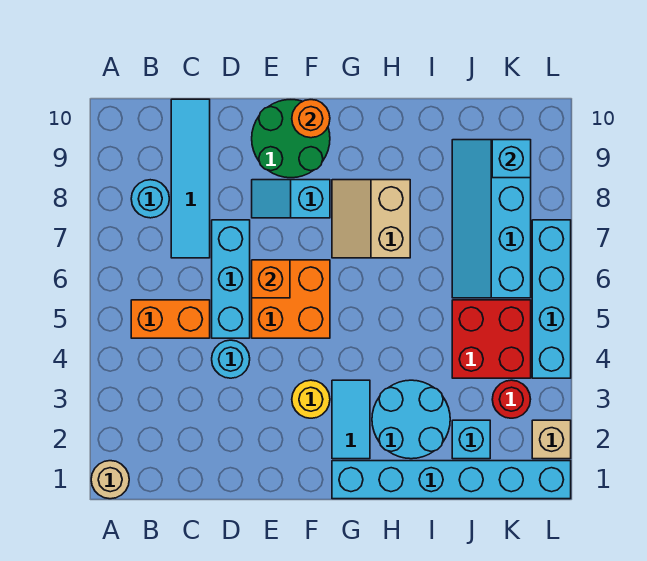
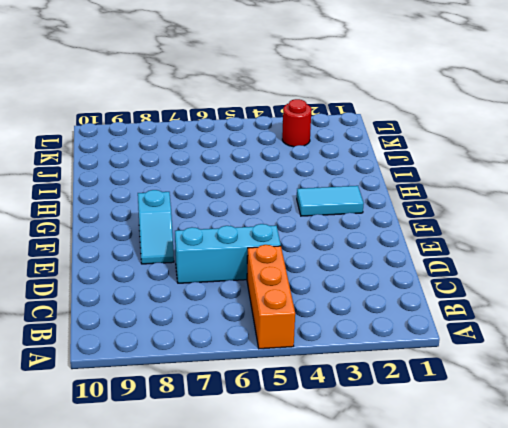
orange 1x3 brick [247,245,295,349] -> orange 1x2 brick [131,300,210,338]
none -> tan 1x1 round brick [91,461,129,499]
none -> cyan 1x1 round brick [131,180,169,218]
none -> cyan 1x4 tile [171,99,210,258]

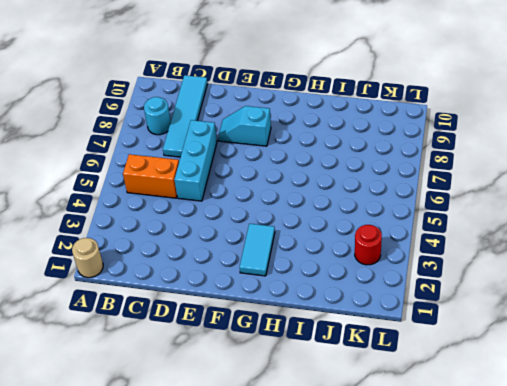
none -> cyan 1x1 round brick [212,340,250,378]
none -> orange 2x2 brick [252,260,330,338]
none -> green 2x2 round brick [252,100,330,178]

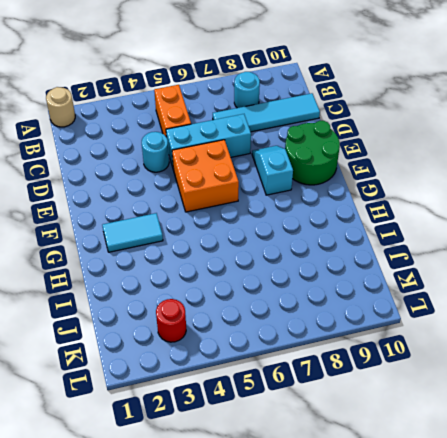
none -> yellow 1x1 round brick [292,380,330,418]
none -> cyan 1x6 brick [332,461,571,499]
none -> tan 2x2 slope [332,180,410,258]

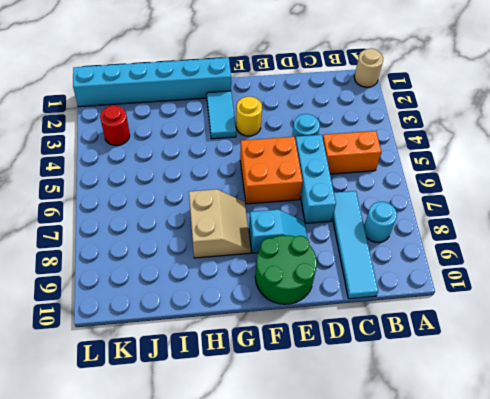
none -> cyan 2x2 round brick [372,380,450,459]
none -> cyan 1x1 brick [452,420,490,459]
none -> red 2x2 brick [452,300,531,378]

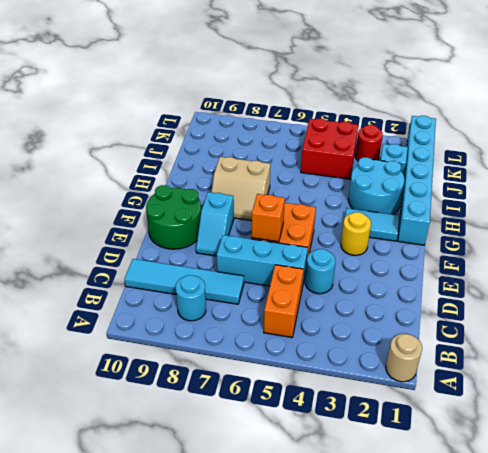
none -> cyan 2x4 slope [452,140,531,298]
none -> tan 1x1 brick [532,420,571,459]
none -> cyan 1x4 brick [532,220,571,378]

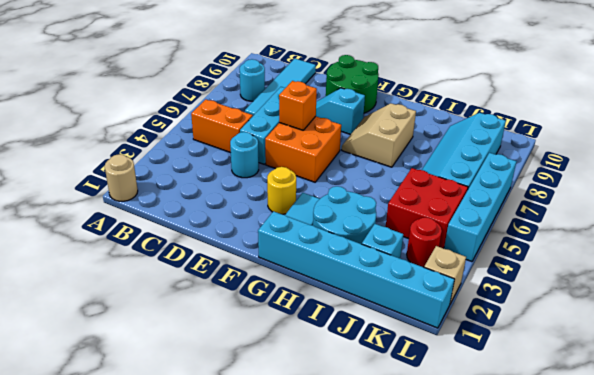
none -> orange 1x1 round brick [292,100,330,138]
none -> cyan 1x1 brick [492,140,531,178]

